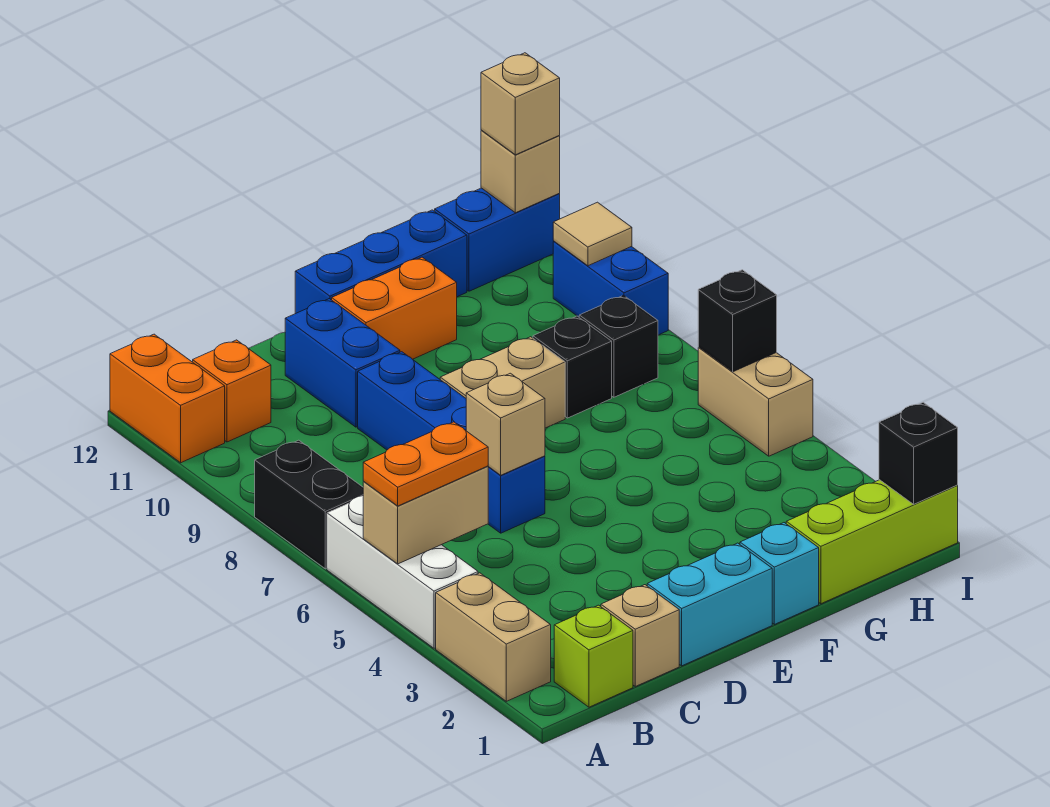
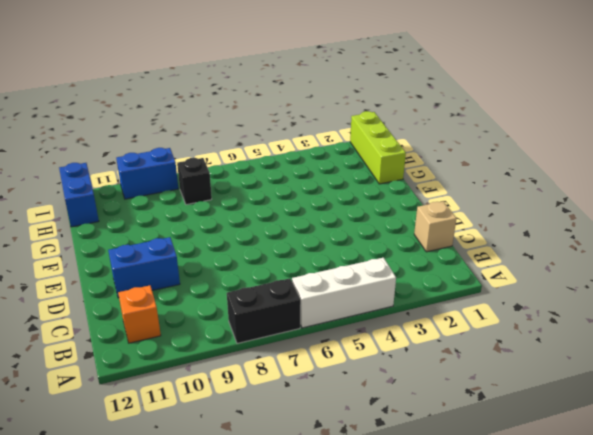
none -> tan 1x2 brick [436,573,551,701]
none -> orange 1x2 brick [110,334,225,463]
none -> lime 1x1 brick [554,605,633,707]

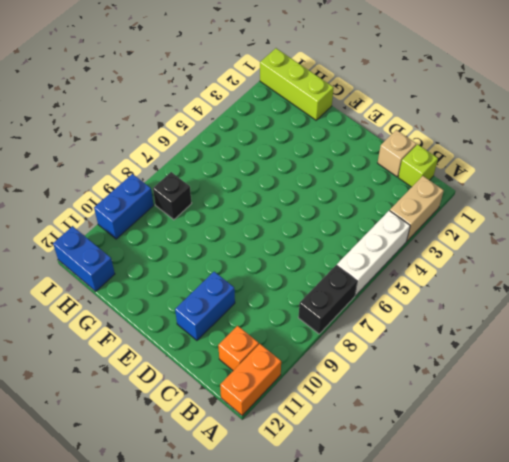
none -> cyan 1x2 brick [647,543,772,666]
none -> blue 1x4 brick [358,352,545,533]
none -> tan 1x2 brick [440,337,565,428]

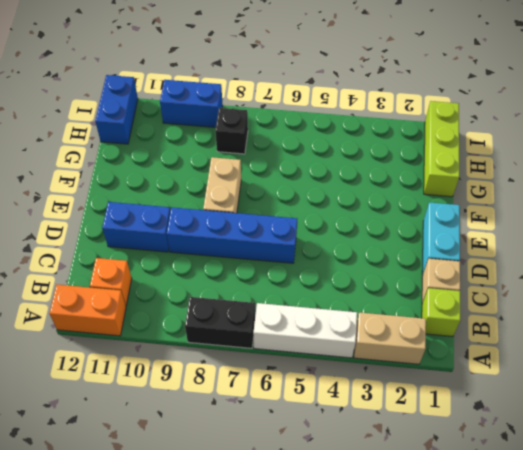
none -> orange 1x2 brick [332,257,457,359]
none -> blue 1x3 brick [295,210,467,314]
none -> cyan 1x1 brick [740,523,819,624]

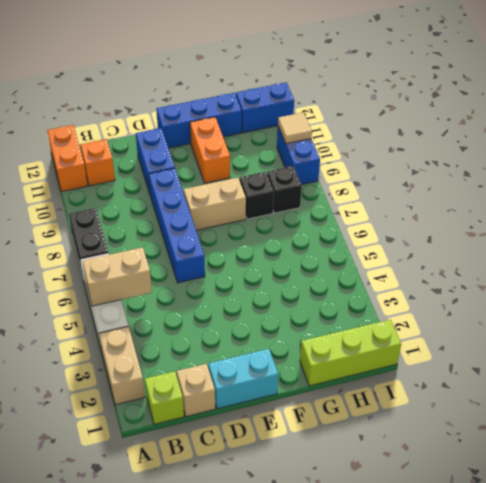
orange 1x2 brick [190,117,230,183] -> orange 1x2 brick turned to [332,257,457,359]
none -> cyan 1x1 brick [740,523,819,624]
none -> tan 1x2 brick [698,348,813,456]
none -> tan 1x1 brick [466,373,545,475]

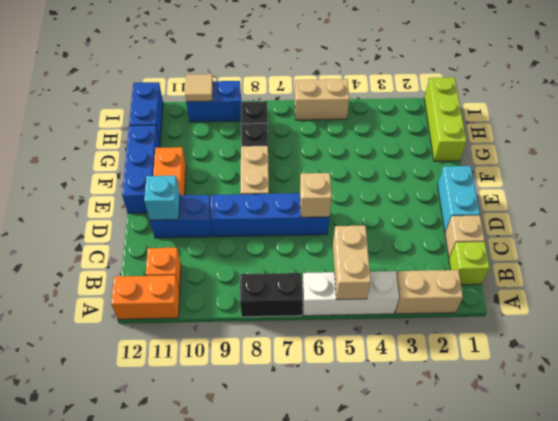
cyan 1x1 brick [144,176,180,220] -> cyan 1x1 brick moved to [740,523,819,624]
none -> black 1x1 brick [879,402,958,504]
none -> black 1x1 brick [698,270,777,372]
none -> tan 1x1 brick [481,130,560,213]

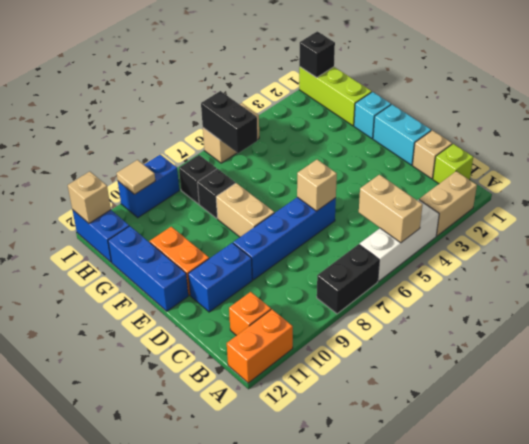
black 1x2 brick [201,91,257,153] -> black 1x1 brick [698,270,777,372]
none -> orange 1x2 plate [363,422,488,506]
none -> tan 1x1 brick [481,53,560,155]

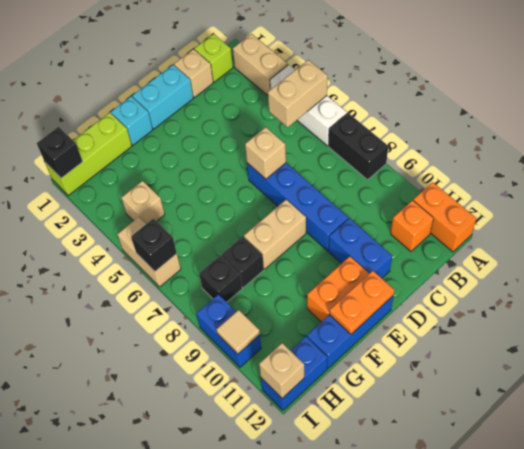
orange 1x2 plate [329,271,395,334] -> orange 1x2 plate moved to [363,422,488,506]
tan 1x1 brick [121,181,165,224] -> tan 1x1 brick moved to [481,53,560,155]

